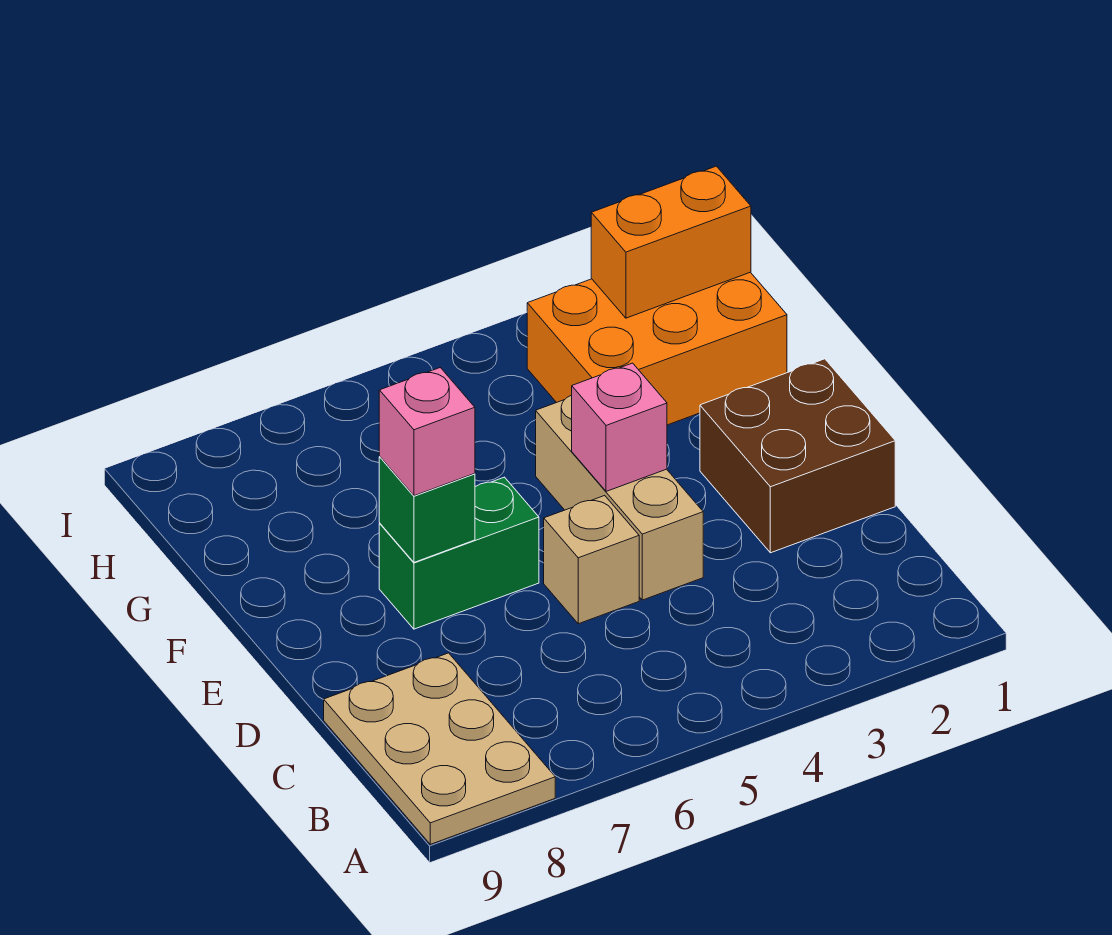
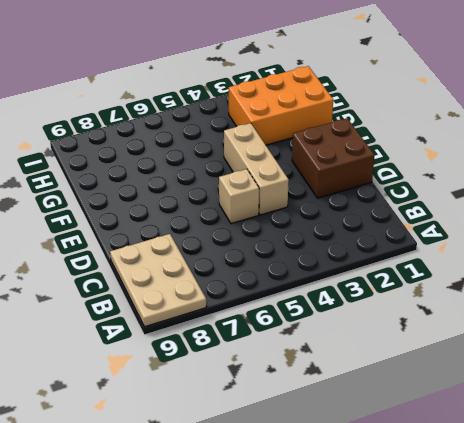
none -> green 1x2 brick [379,477,539,629]
none -> pink 1x1 brick [572,363,667,491]

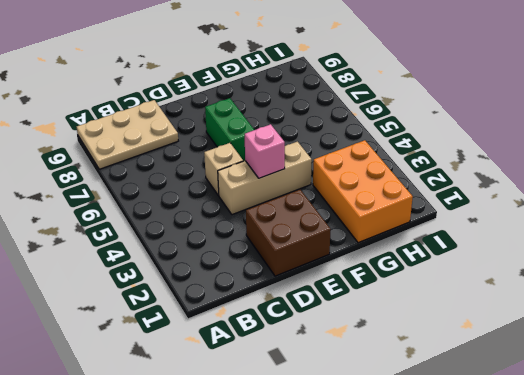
none -> green 1x1 brick [379,457,475,562]
none -> orange 1x2 brick [591,166,751,318]

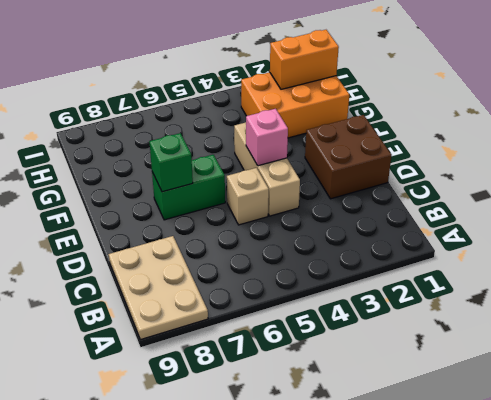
none -> pink 1x1 brick [379,368,475,496]

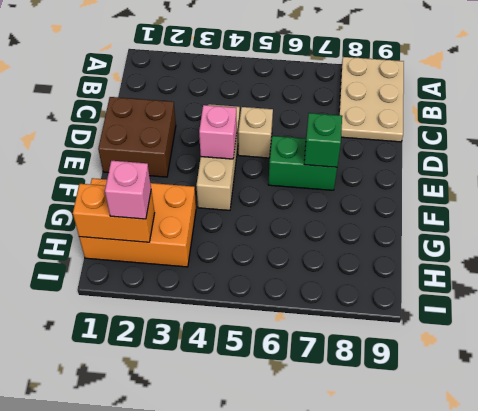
pink 1x1 brick [105,161,151,219] -> pink 1x1 brick moved to [379,368,475,496]

